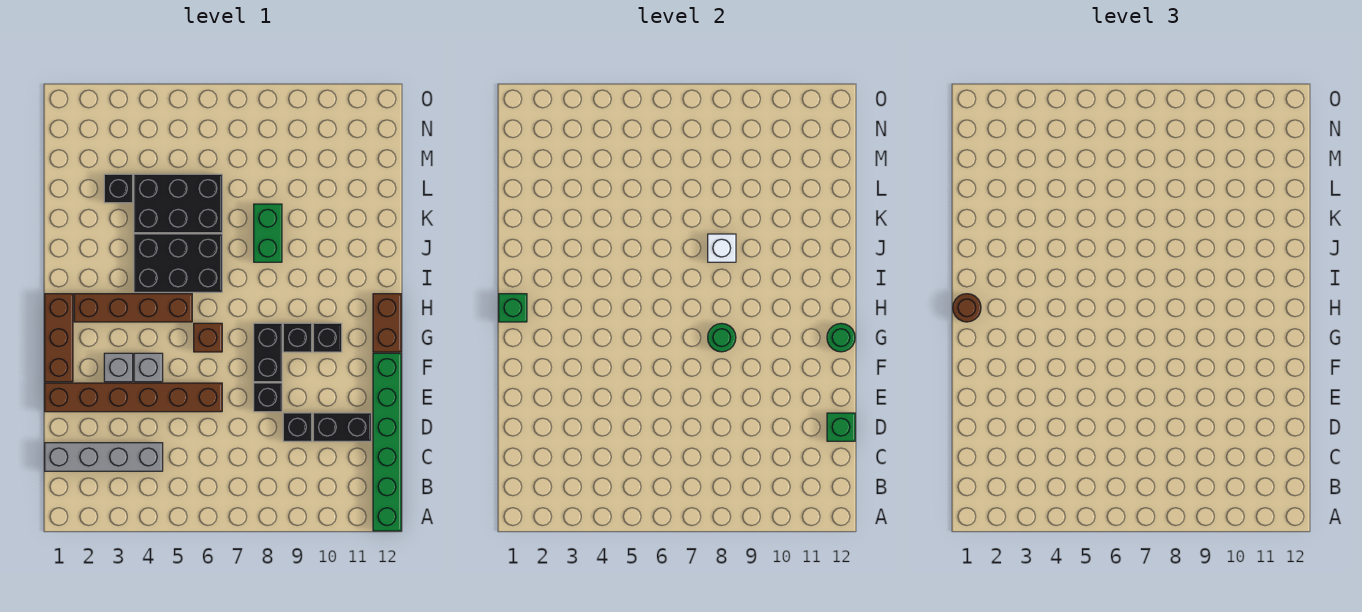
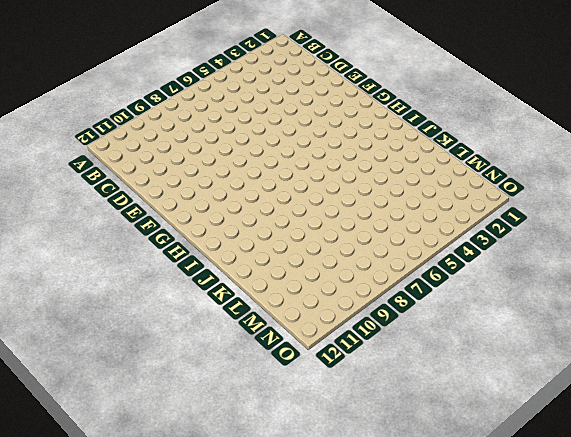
none -> green 1x6 brick [373,353,401,531]
none -> grey 1x4 brick [45,443,163,471]
none -> black 1x1 brick [283,413,312,441]

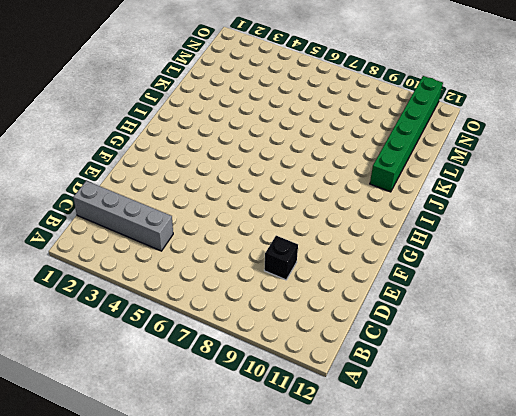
green 1x6 brick [370,76,443,192] -> green 1x6 brick moved to [373,353,401,531]
none -> black 1x2 brick [313,413,371,441]
none -> brown 1x6 brick [45,383,222,412]
none -> black 1x1 brick [254,383,282,412]

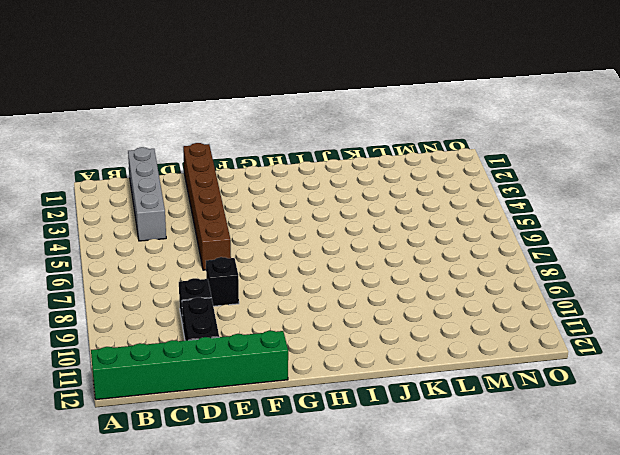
none -> brown 1x3 brick [45,294,73,382]
none -> grey 1x1 brick [104,353,133,382]
none -> grey 1x1 brick [134,353,163,382]

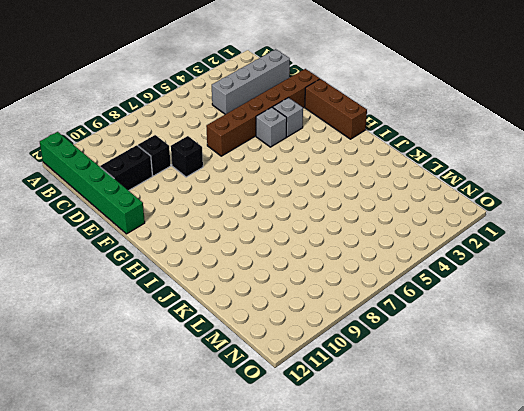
none -> black 1x2 brick [254,323,282,382]
none -> brown 1x1 brick [194,323,222,352]
none -> black 1x1 brick [283,323,312,352]

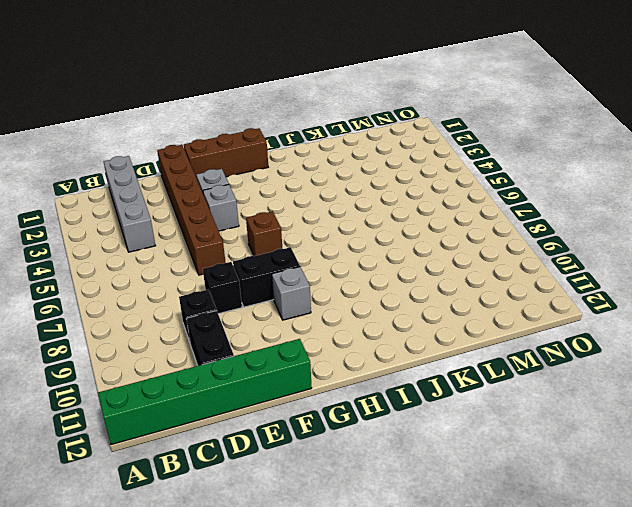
grey 1x1 brick [272,267,311,320] -> black 1x1 brick [283,323,312,352]
none -> black 1x1 brick [313,323,342,352]
none -> brown 1x2 brick [373,294,401,352]
none -> brown 1x4 brick [74,294,192,322]

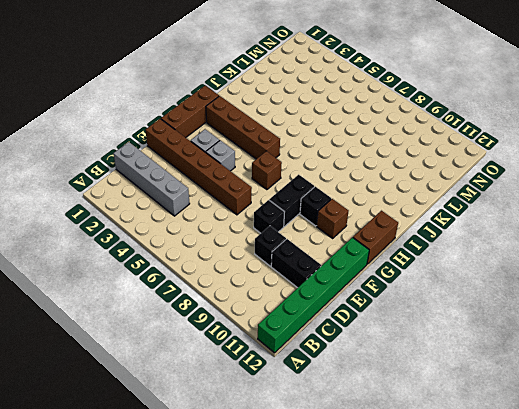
brown 1x1 brick [317,199,349,238] -> black 1x1 brick [313,323,342,352]
none -> black 2x3 brick [134,234,222,292]
none -> green 1x2 brick [254,204,282,262]
none -> black 2x3 brick [134,174,222,233]

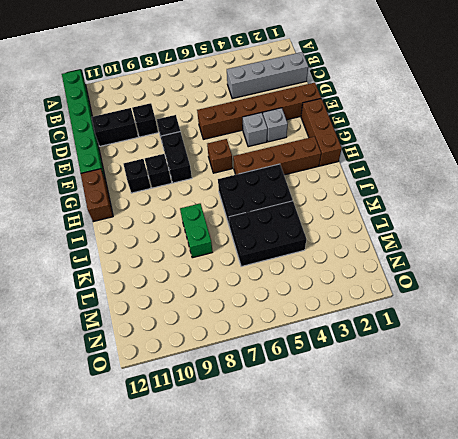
none -> black 1x1 brick [104,174,133,203]
none -> green 1x1 brick [827,413,855,441]
none -> green 1x1 round brick [708,323,736,352]

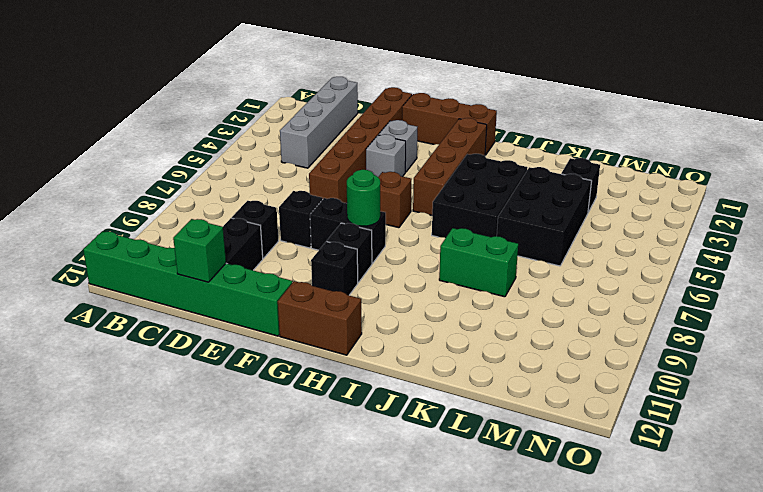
none -> green 1x1 round brick [827,324,855,352]
none -> green 1x1 brick [499,294,527,322]
none -> white 1x1 brick [708,234,736,262]

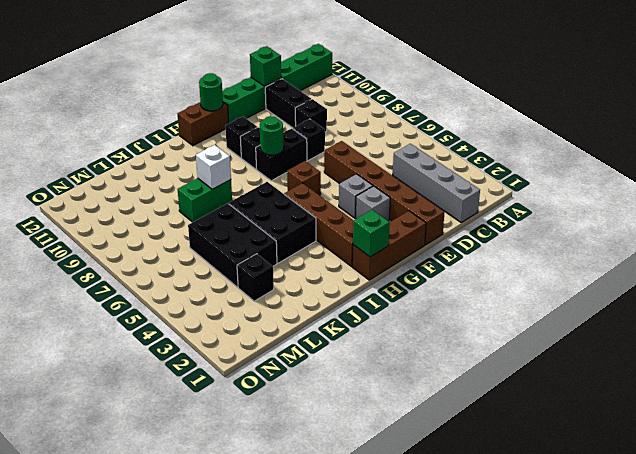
none -> brown 1x1 round brick [953,294,981,322]

